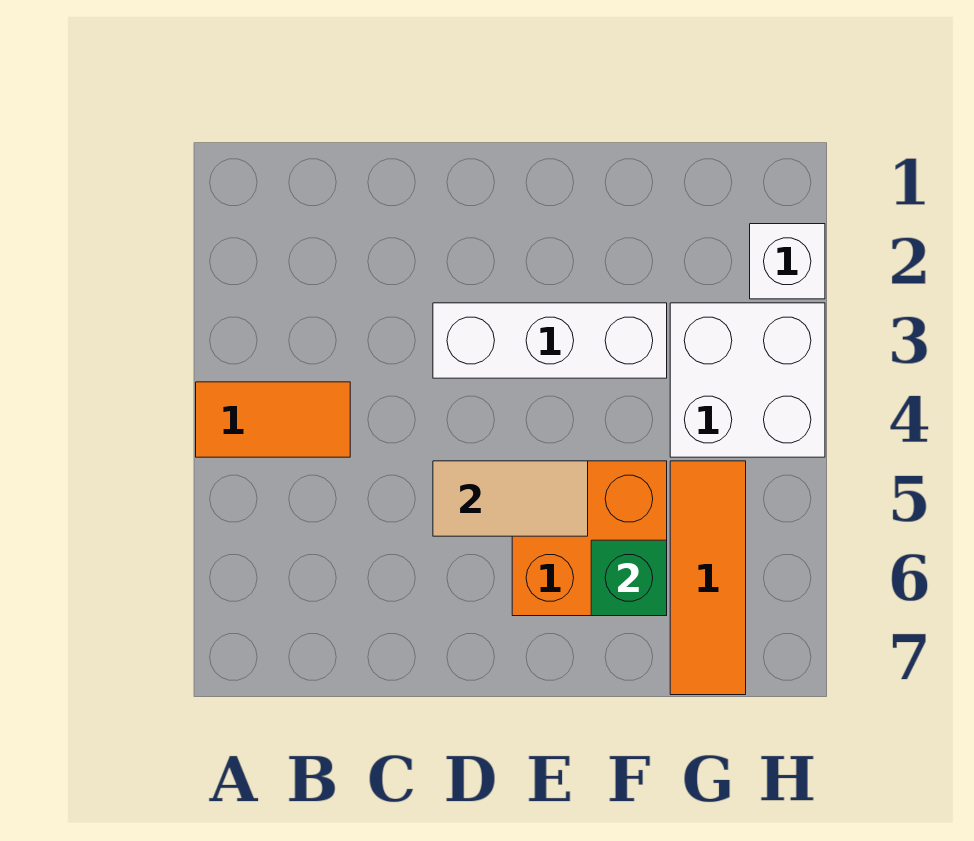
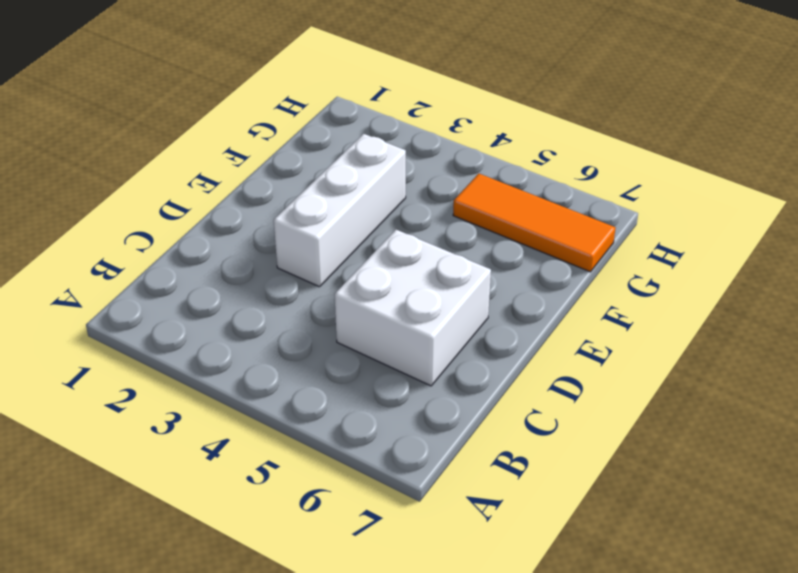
white 2x2 brick [335,230,491,386] -> white 2x2 brick moved to [670,303,825,457]
none -> orange 1x2 tile [196,382,350,457]
none -> orange 2x2 brick [512,461,667,616]

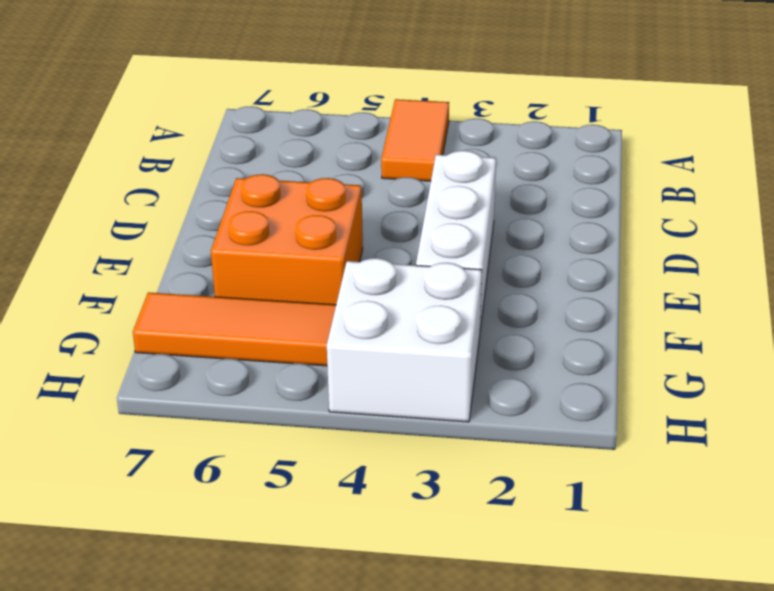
none -> white 1x1 brick [750,224,825,299]
none -> tan 1x2 tile [433,461,588,536]

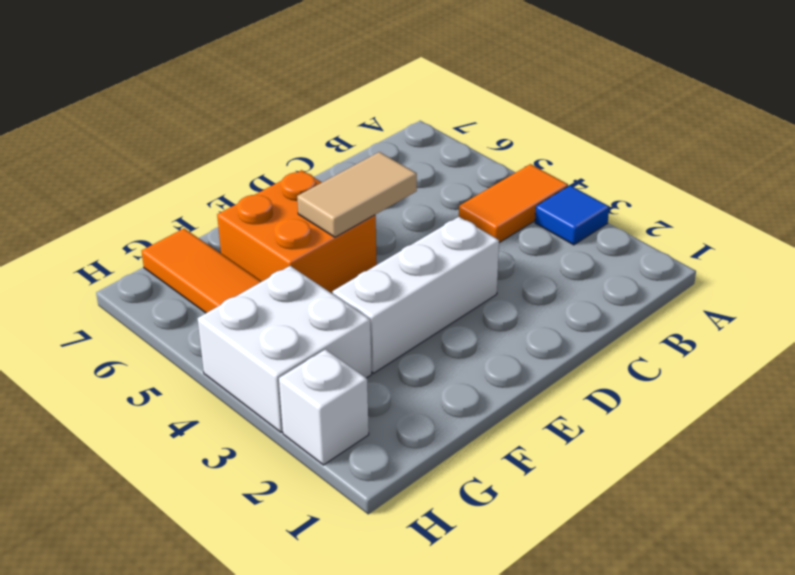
blue 1x1 tile [535,186,609,245] -> none
none -> green 1x1 brick [591,540,667,616]

